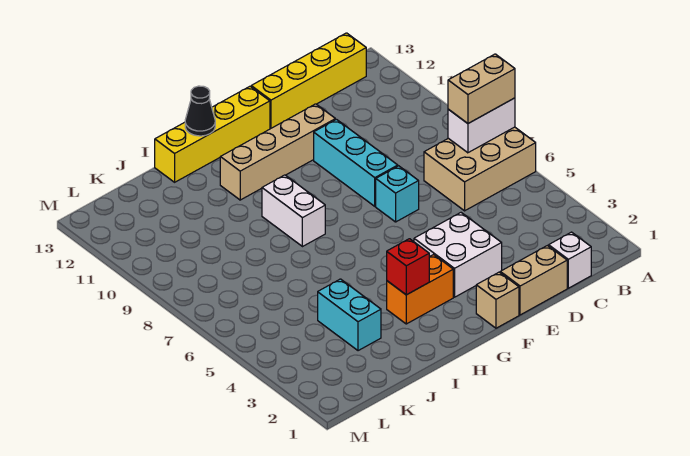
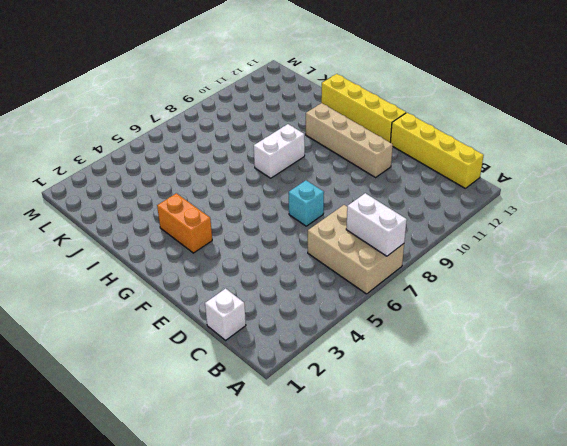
none -> tan 1x2 brick [500,246,567,315]
none -> white 2x2 brick [414,213,502,297]
none -> cyan 1x3 brick [314,119,398,206]

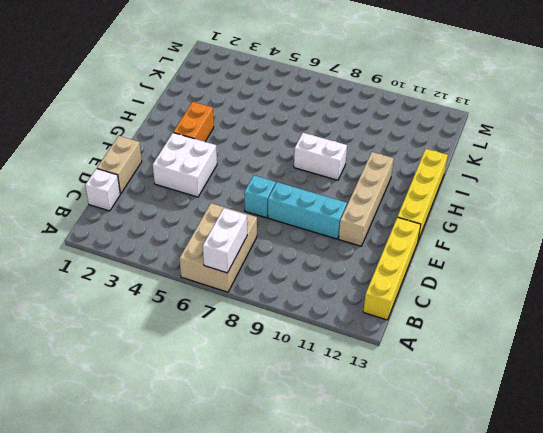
none -> tan 1x1 brick [476,272,519,328]
none -> cyan 1x2 brick [318,279,381,351]
none -> red 1x1 brick [387,239,429,295]

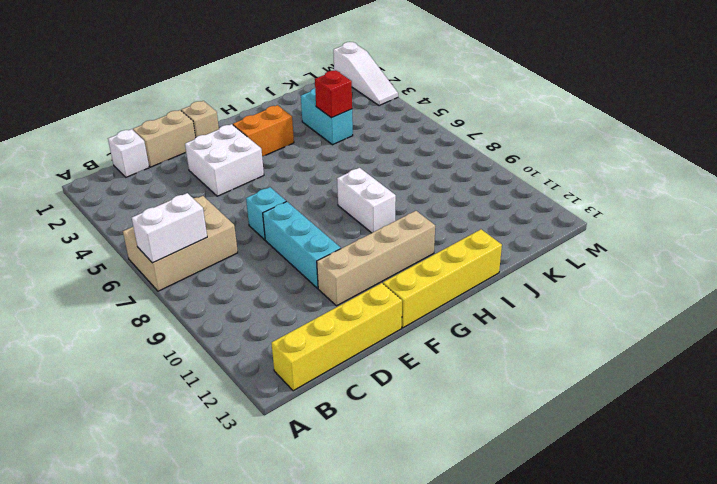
red 1x1 brick [315,71,352,118] -> red 1x1 brick moved to [387,239,429,295]
white 1x3 slope [333,42,398,106] -> none
none -> black 1x1 cone [185,86,215,136]
none -> tan 1x2 brick [448,54,515,123]

